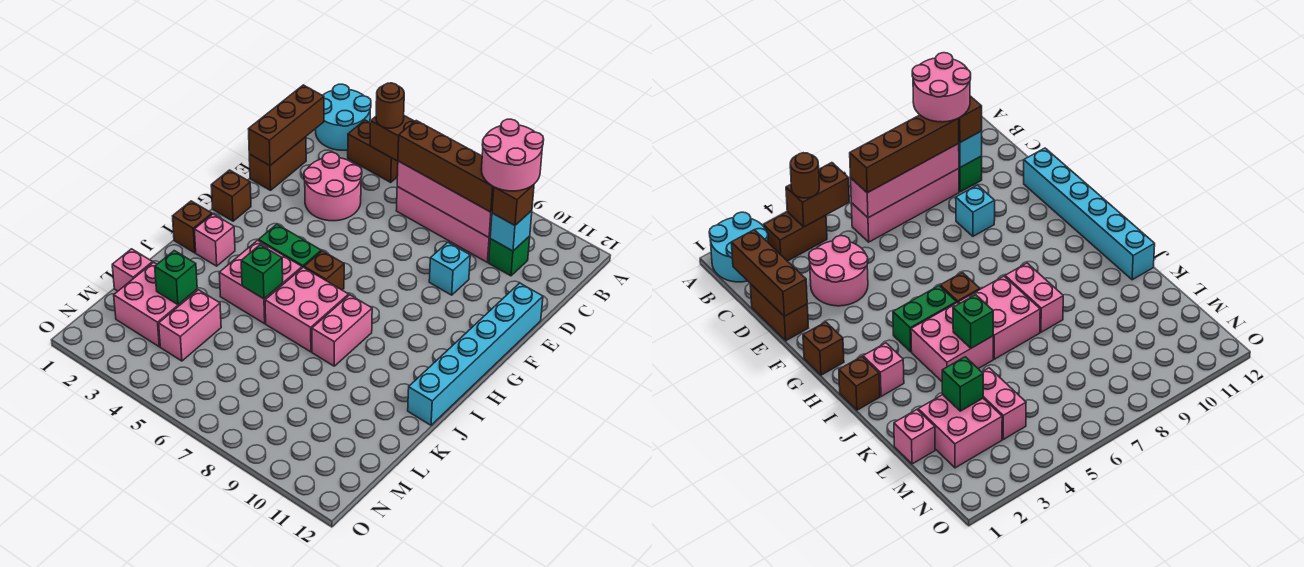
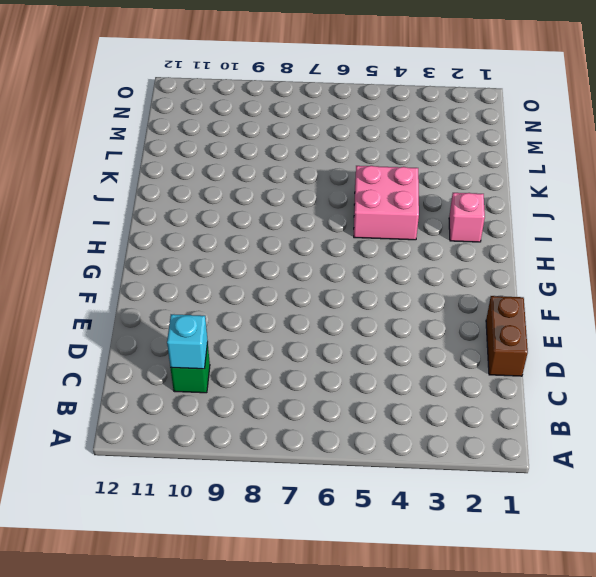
none -> cyan 2x2 round brick [316,84,371,150]
none -> brown 1x2 brick [348,120,398,182]
none -> pink 1x4 brick [396,187,490,262]

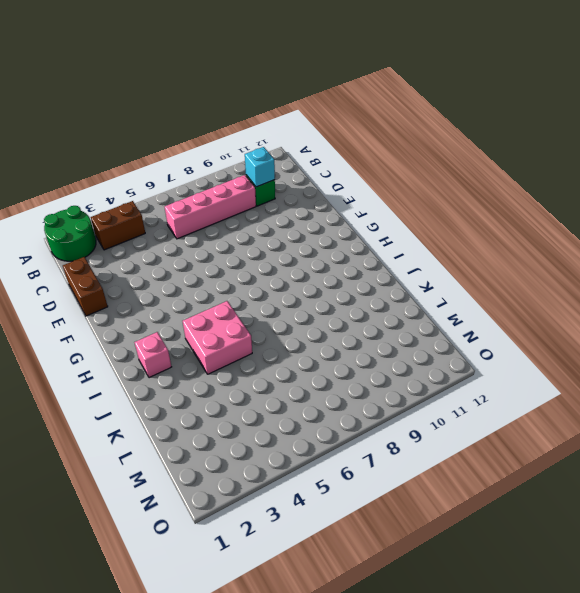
green 2x2 round brick [44,206,96,261] -> cyan 2x2 round brick [316,84,371,150]
none -> pink 2x2 round brick [304,152,362,221]
none -> cyan 1x1 brick [429,242,470,295]
none -> cyan 1x6 brick [408,283,543,425]

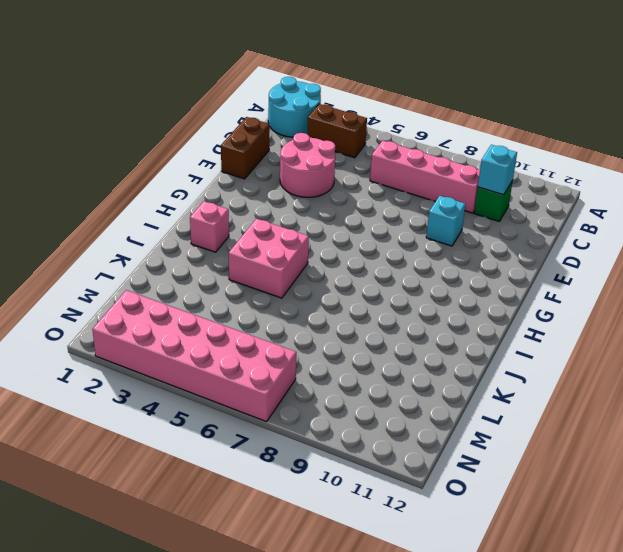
pink 2x6 brick [92,290,297,422] -> none
none -> cyan 1x6 brick [408,283,543,425]
none -> brown 1x1 brick [211,170,251,221]
none -> green 1x2 brick [259,224,321,268]

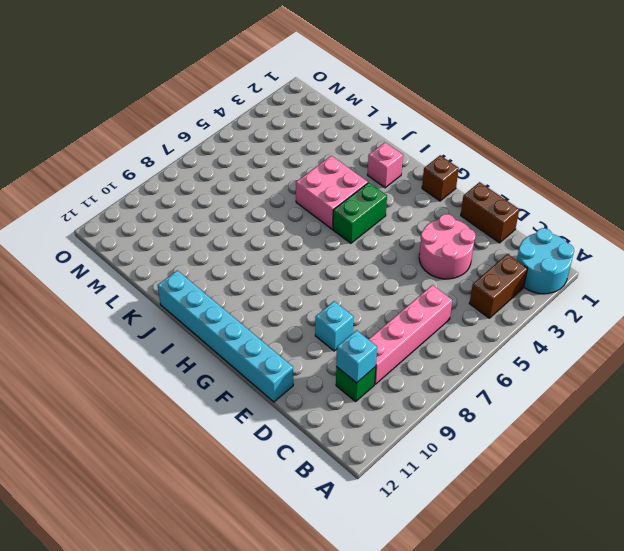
none -> brown 1x1 brick [304,251,344,290]
none -> brown 1x1 brick [173,201,212,253]
none -> pink 2x2 brick [265,267,349,352]

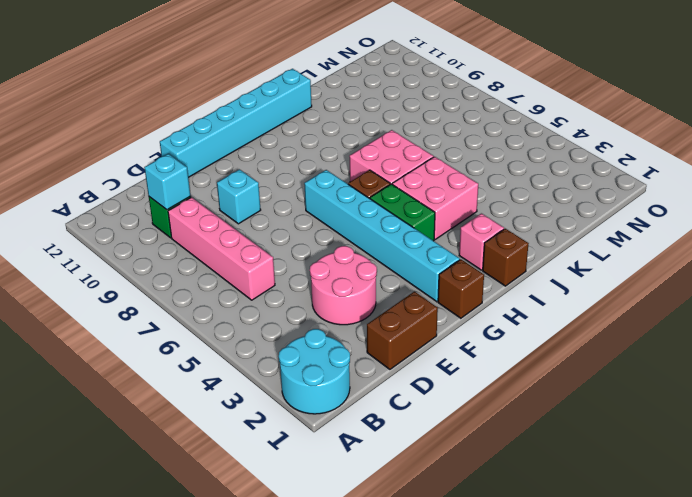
cyan 1x6 brick [304,170,460,302] -> none
none -> brown 1x2 brick [348,120,398,182]
none -> pink 1x2 brick [312,295,372,366]
none -> pink 1x1 brick [112,249,153,291]

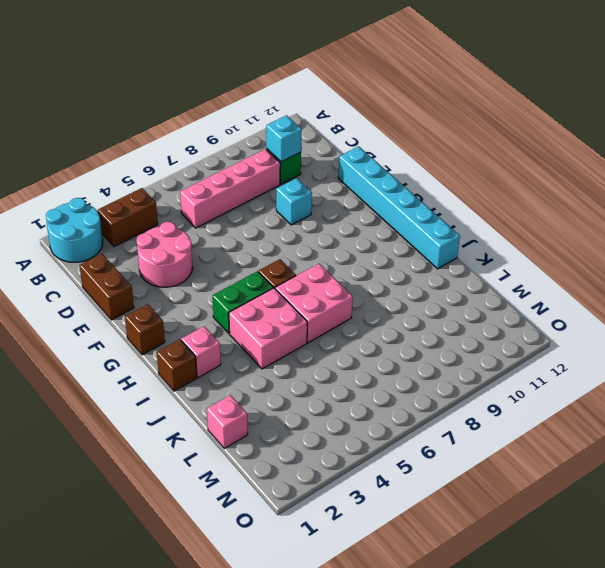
none -> pink 1x2 brick [312,295,372,366]
none -> pink 2x2 brick [114,262,197,347]
none -> pink 1x2 brick [159,290,221,361]

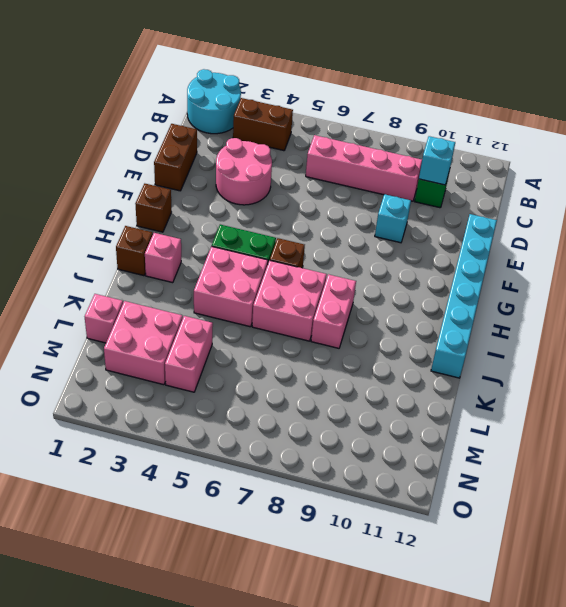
none -> brown 1x2 brick [370,116,415,161]
none -> brown 1x3 brick [249,85,324,166]
none -> pink 1x4 brick [397,161,492,237]

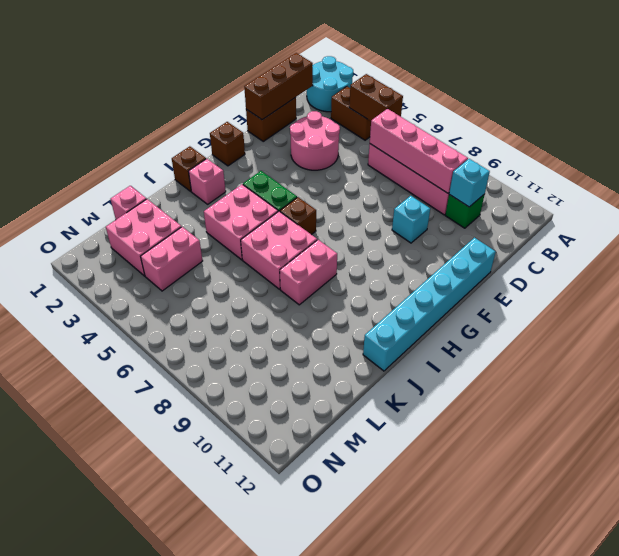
none -> green 1x1 brick [241,245,283,299]
none -> green 1x1 brick [155,251,197,305]
none -> brown 1x1 round brick [376,83,404,128]

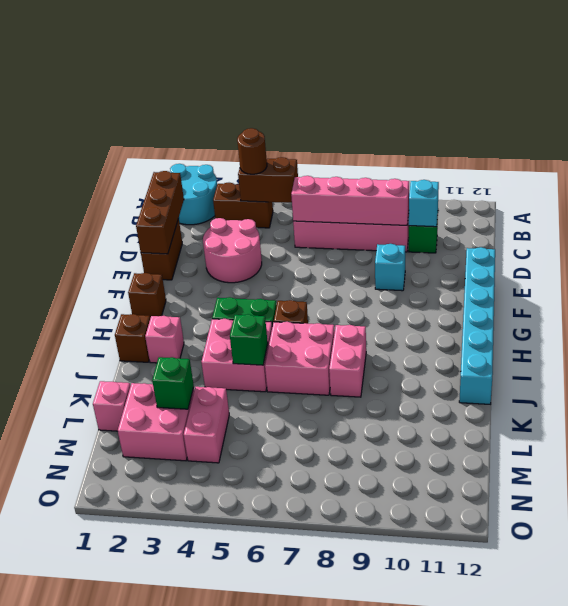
none -> brown 1x4 brick [398,121,494,212]
none -> brown 1x1 brick [492,185,534,225]
none -> pink 2x2 round brick [481,119,544,191]

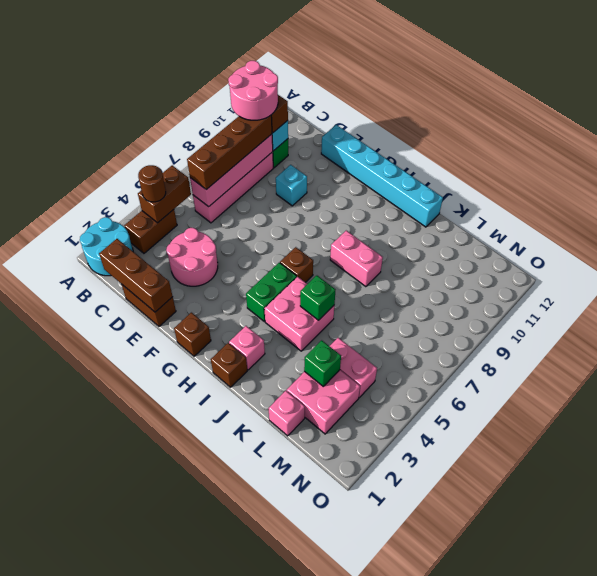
none -> pink 2x2 brick [265,267,349,352]

